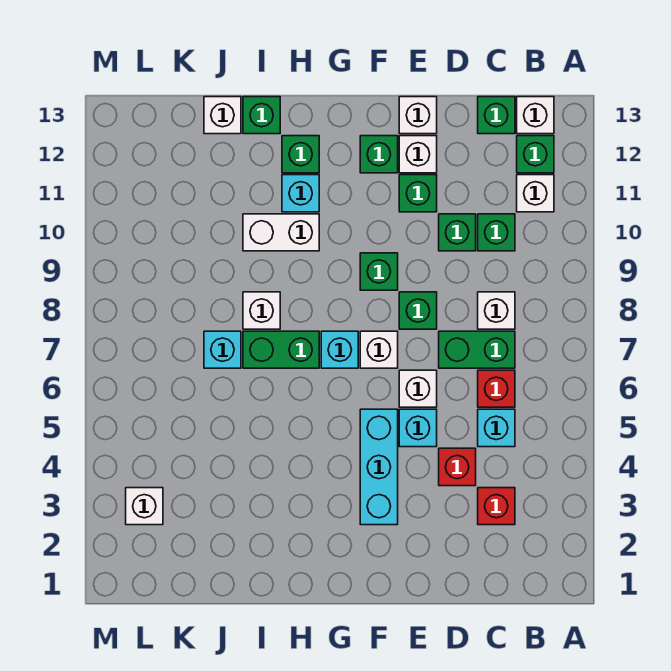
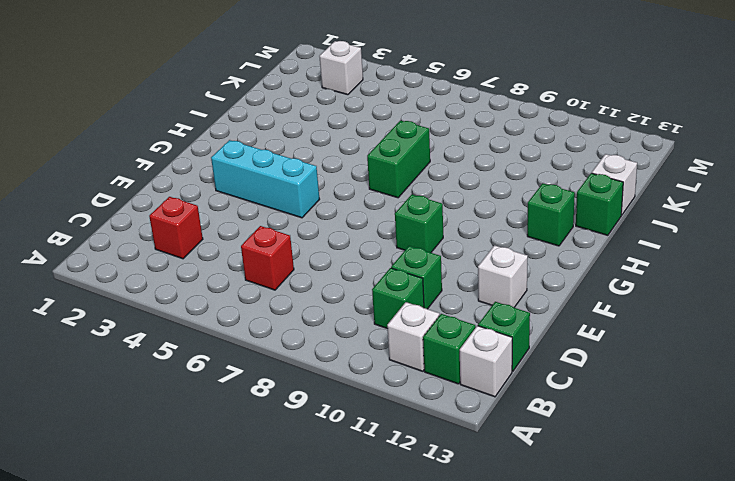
none -> cyan 1x1 brick [478,409,515,447]
none -> green 1x2 brick [439,331,515,368]
none -> white 1x1 brick [478,292,515,329]
none -> red 1x1 brick [439,448,476,486]

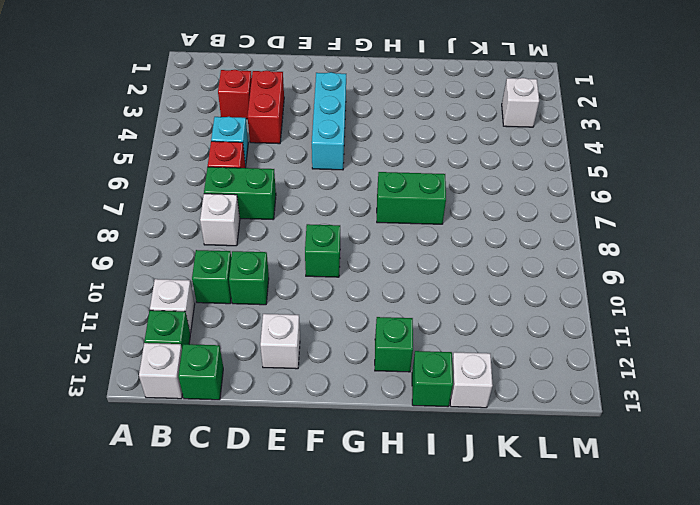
red 1x2 brick [247,71,284,144] -> red 1x1 brick [439,448,476,486]
none -> cyan 1x1 brick [399,409,437,447]
none -> white 1x1 brick [399,370,437,407]
none -> green 1x1 brick [399,292,437,329]
none -> green 1x1 brick [399,175,437,212]

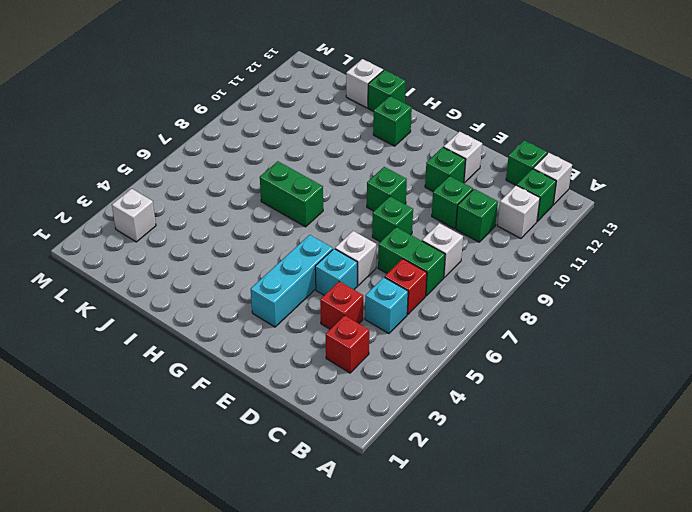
none -> white 1x1 brick [399,97,437,134]
none -> white 1x1 brick [360,331,398,368]
none -> green 1x1 brick [360,136,398,173]
none -> cyan 1x1 brick [321,331,358,368]

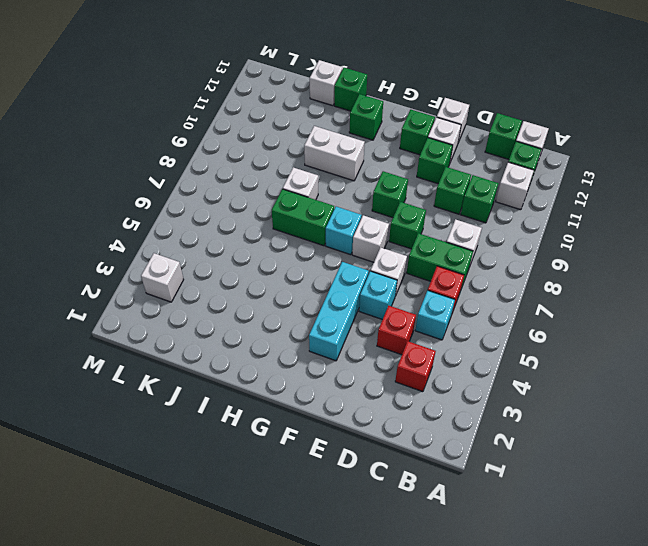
none -> cyan 1x1 brick [282,175,319,212]
none -> cyan 1x1 brick [204,331,241,368]

